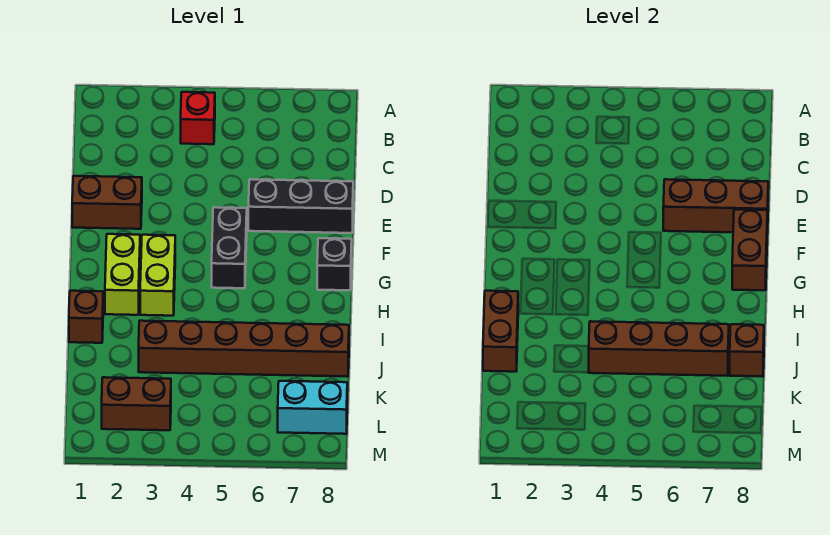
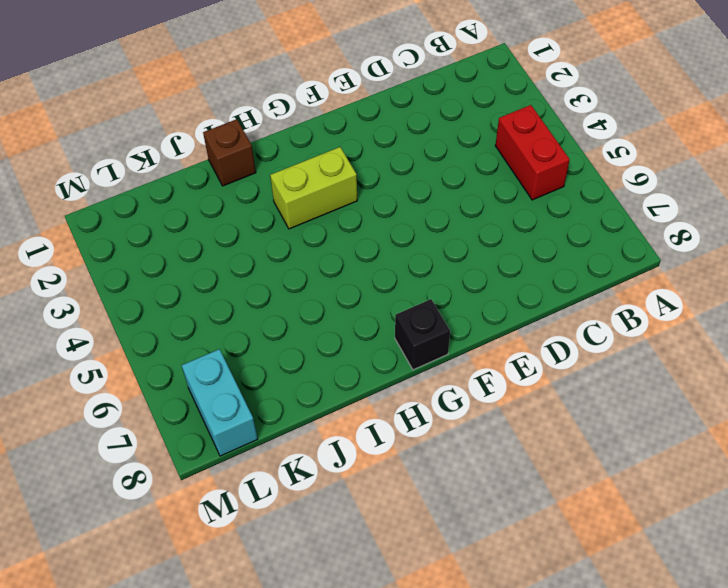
red 1x2 brick [495,105,570,200] -> red 1x1 brick [181,92,215,144]
none -> brown 1x2 brick [72,176,142,229]
none -> black 1x3 brick [248,179,353,233]
none -> black 1x2 brick [212,207,247,288]

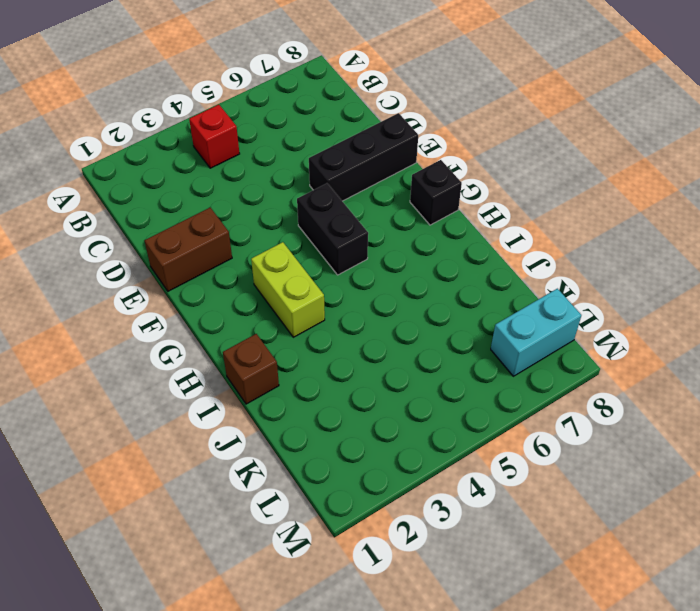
none -> lime 1x2 brick [105,234,140,315]
none -> brown 1x6 brick [139,321,349,377]
none -> brown 1x2 brick [102,377,171,430]

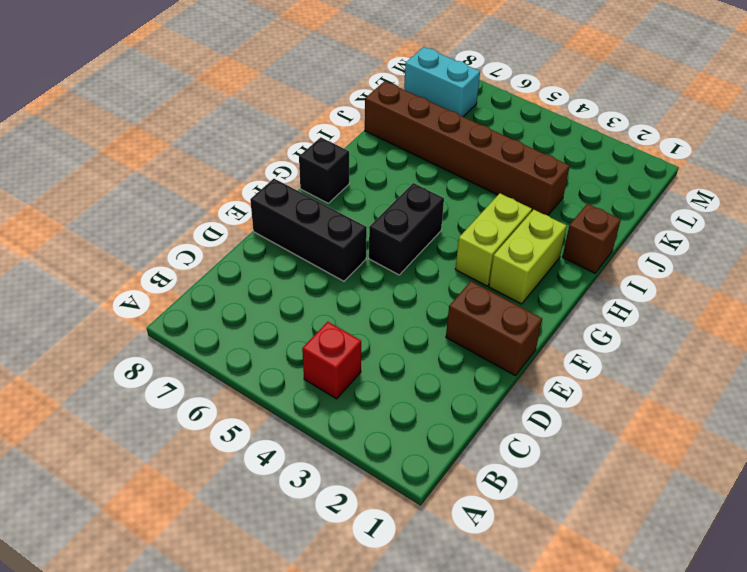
none -> brown 1x2 brick [102,377,171,430]
none -> brown 1x3 brick [663,179,768,233]
none -> brown 1x2 brick [732,210,767,290]

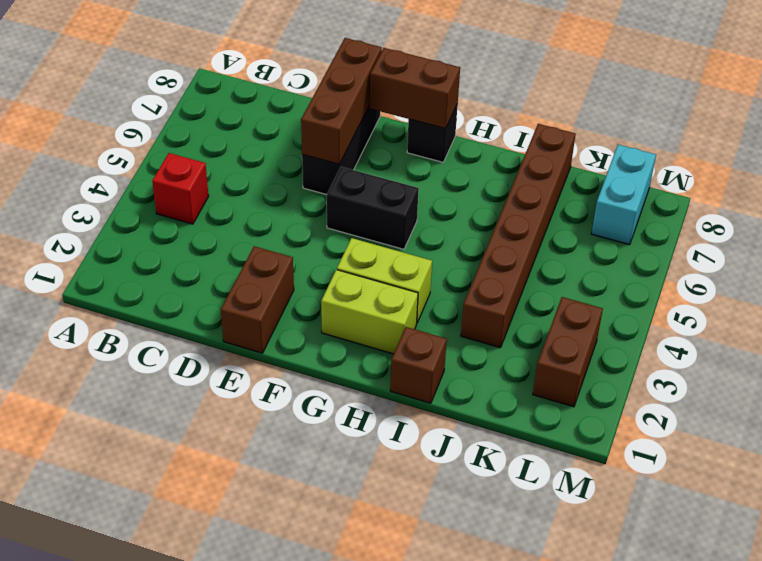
none -> brown 1x2 brick [483,291,518,372]
none -> brown 1x4 brick [588,321,729,376]
none -> brown 1x1 brick [730,324,764,377]

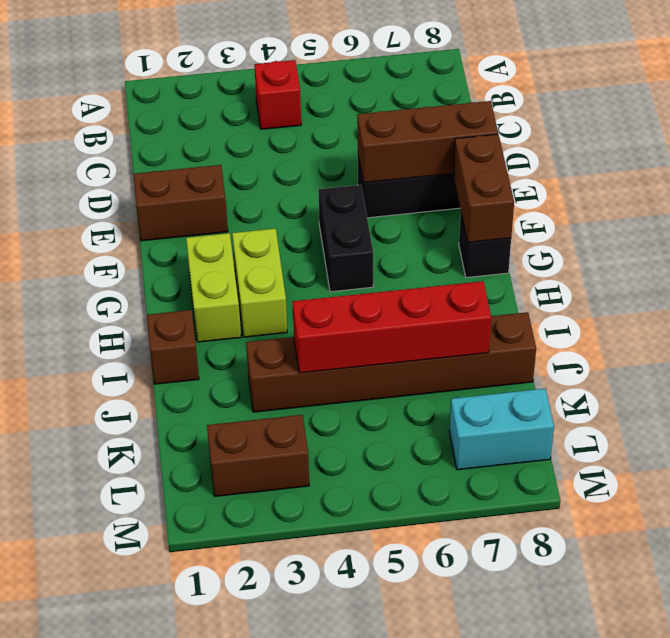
red 1x4 brick [293,281,491,373] -> brown 1x4 brick [588,321,729,376]
none -> brown 1x2 brick [483,291,518,372]
none -> brown 1x1 brick [730,324,764,377]

